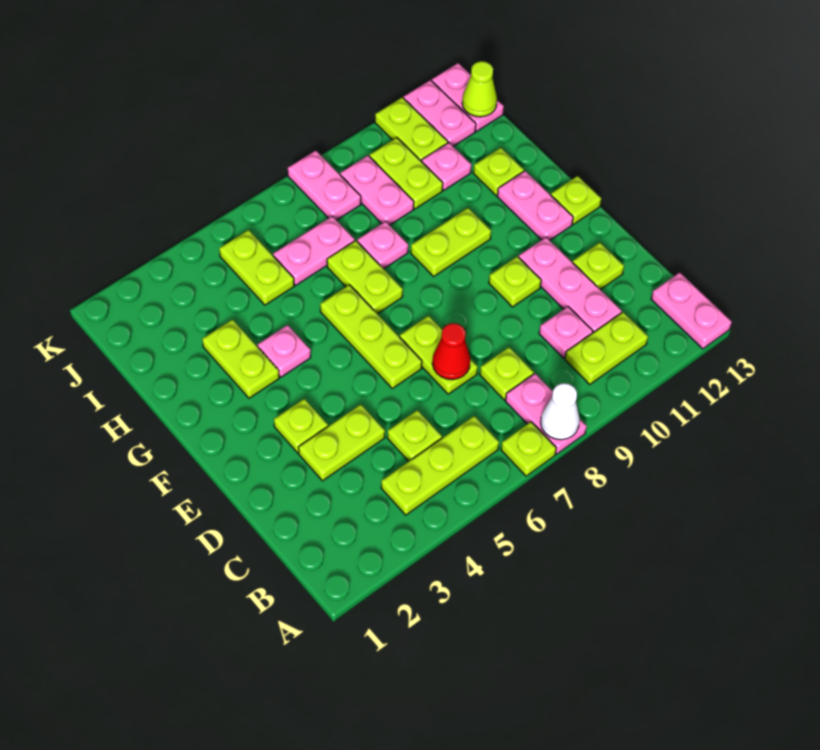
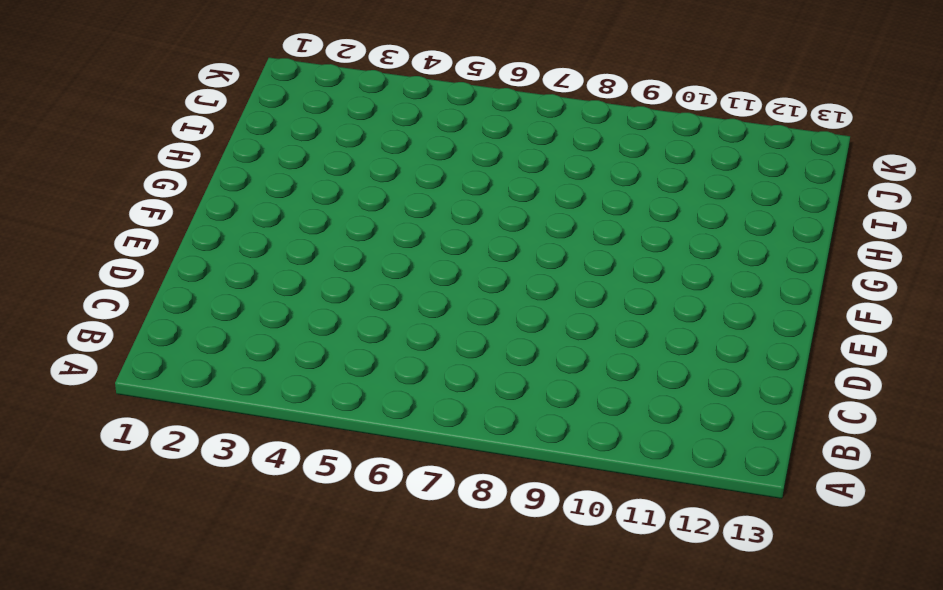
none -> lime 1x1 plate [501,422,556,476]
none -> pink 1x2 plate [505,374,587,454]
none -> pink 1x2 plate [651,273,732,349]
none -> lime 1x3 plate [381,416,499,515]

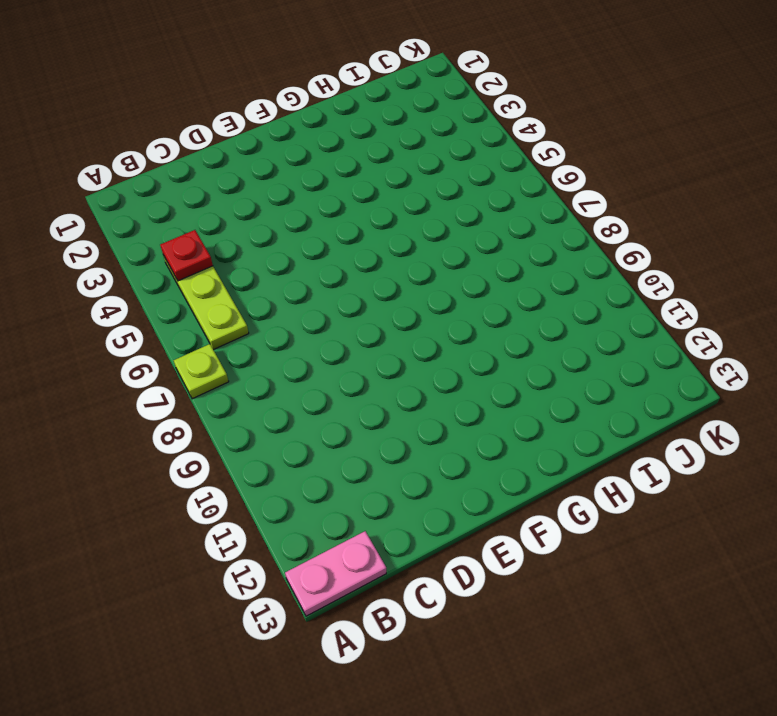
red 1x1 plate [160,230,213,281] -> none
none -> pink 1x2 plate [505,374,587,454]
none -> lime 1x2 plate [565,312,648,385]
none -> lime 1x1 plate [387,410,442,461]
none -> lime 1x1 plate [480,347,534,400]

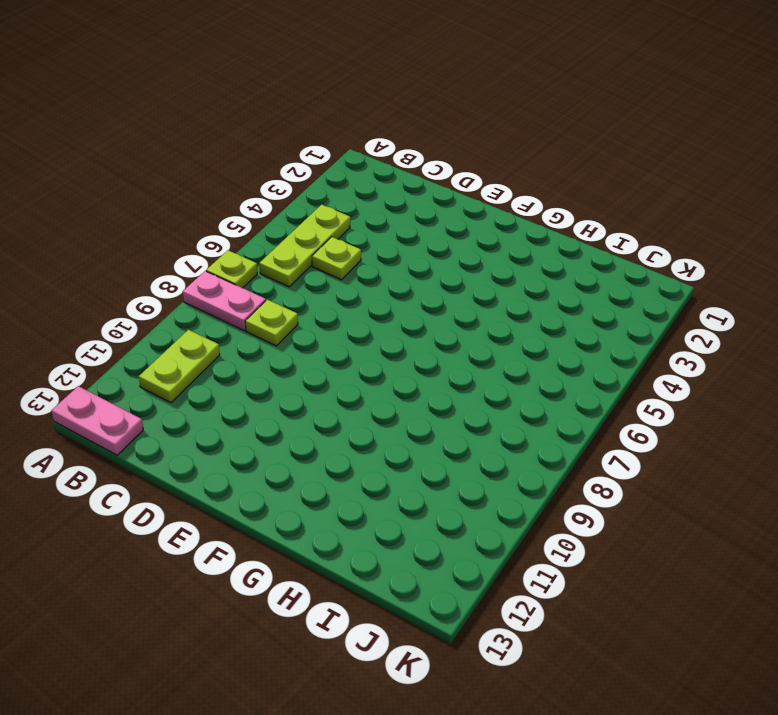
none -> pink 1x1 plate [539,307,593,358]
none -> pink 1x3 plate [519,237,622,333]
none -> lime 1x2 plate [298,405,385,481]
none -> lime 1x2 plate [400,316,478,394]

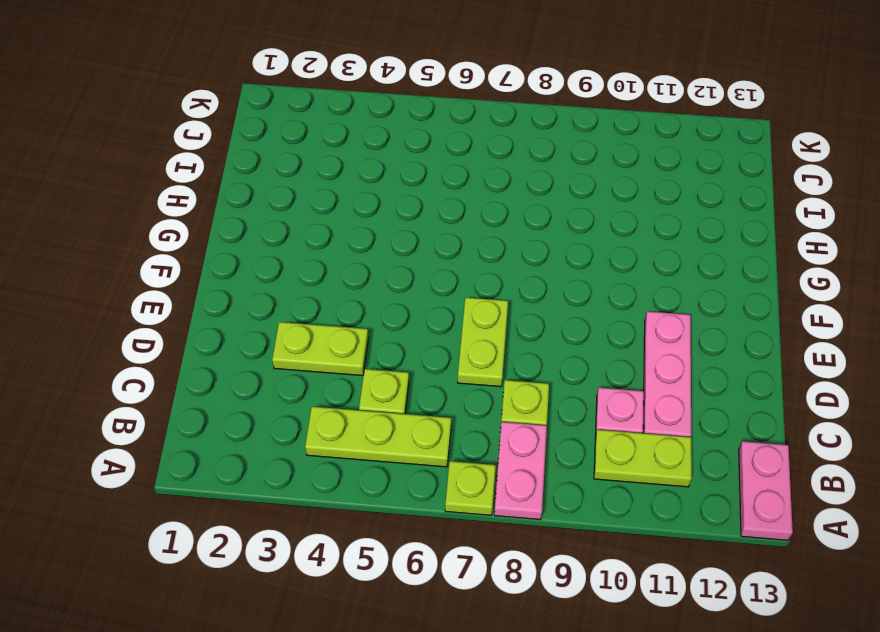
none -> lime 1x1 plate [573,243,624,289]
none -> lime 1x1 plate [274,399,328,453]
none -> lime 1x3 plate [320,285,422,388]
none -> lime 1x1 plate [489,256,541,307]

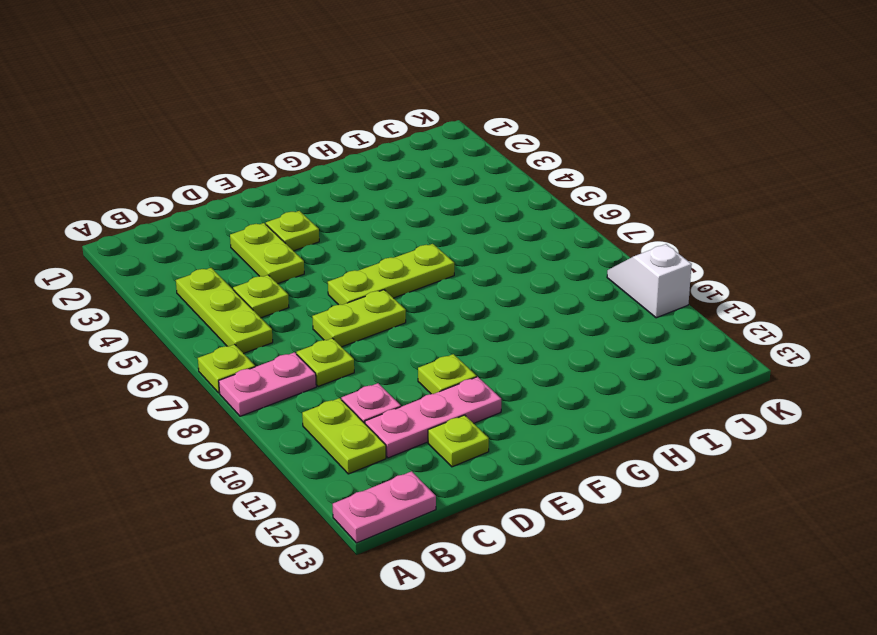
white 1x2 slope [607,244,692,318] -> none
none -> pink 1x2 plate [497,171,573,240]
none -> lime 1x1 plate [551,176,601,224]
none -> lime 1x2 plate [202,319,279,398]
none -> pink 1x1 plate [258,325,311,377]

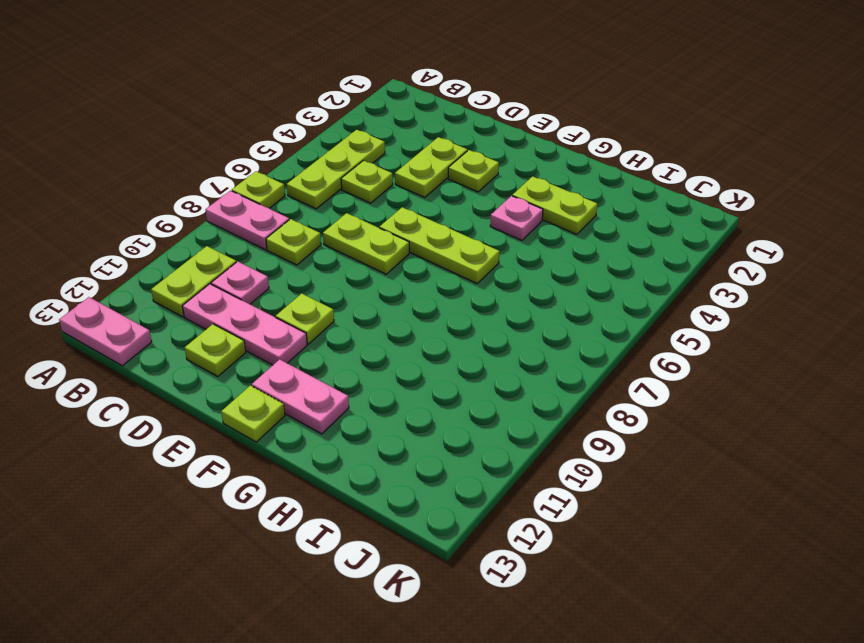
none -> lime 1x2 plate [327,241,403,314]
none -> lime 1x2 plate [411,208,491,276]
none -> pink 1x1 plate [357,221,408,269]
none -> lime 1x1 plate [473,148,524,196]

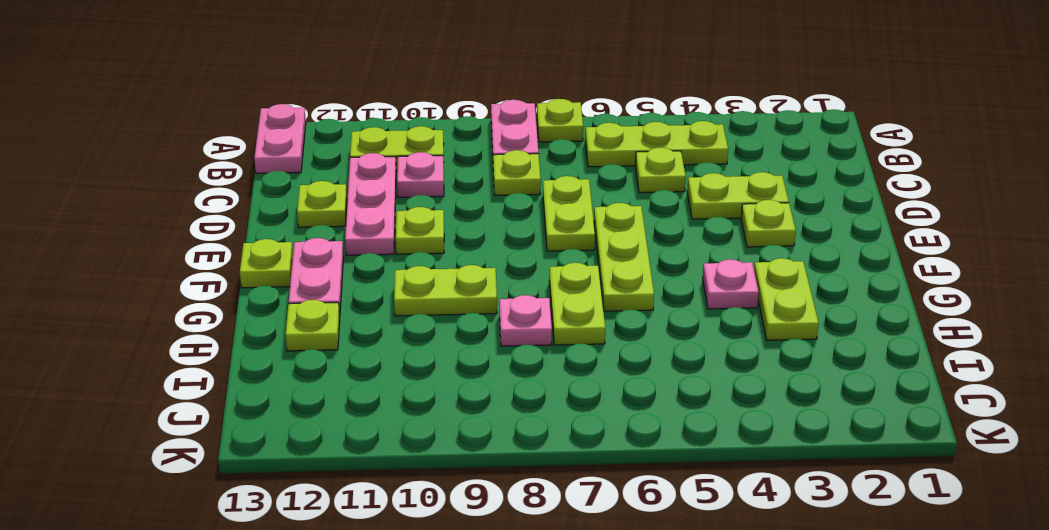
none -> lime 1x2 plate [219,230,294,305]
none -> pink 1x2 plate [273,216,355,285]
none -> pink 1x2 plate [340,156,414,225]
none -> lime 1x2 plate [369,138,443,209]

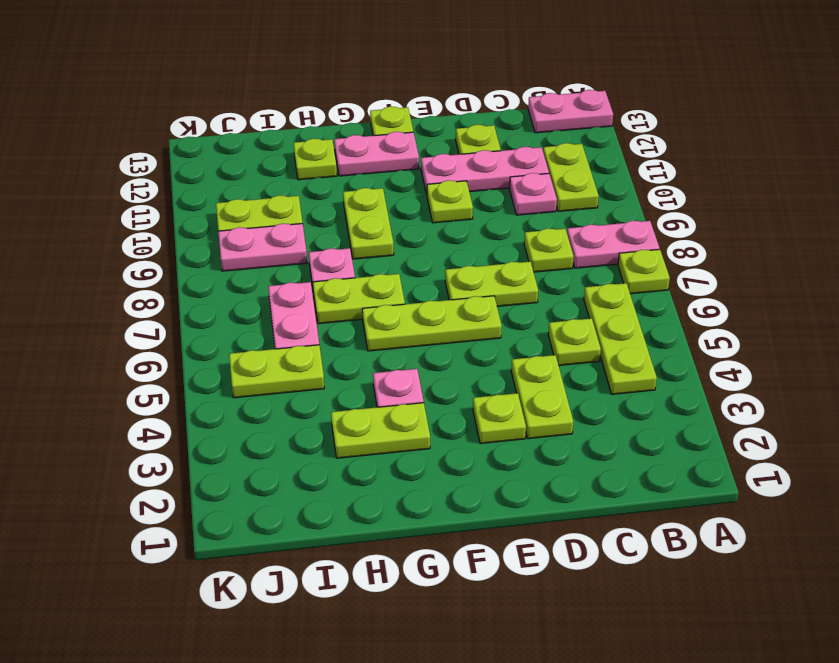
none -> pink 1x1 plate [422,143,471,190]
none -> pink 1x2 plate [288,151,361,220]
none -> lime 1x2 plate [375,97,448,162]
none -> pink 1x2 plate [404,80,476,146]

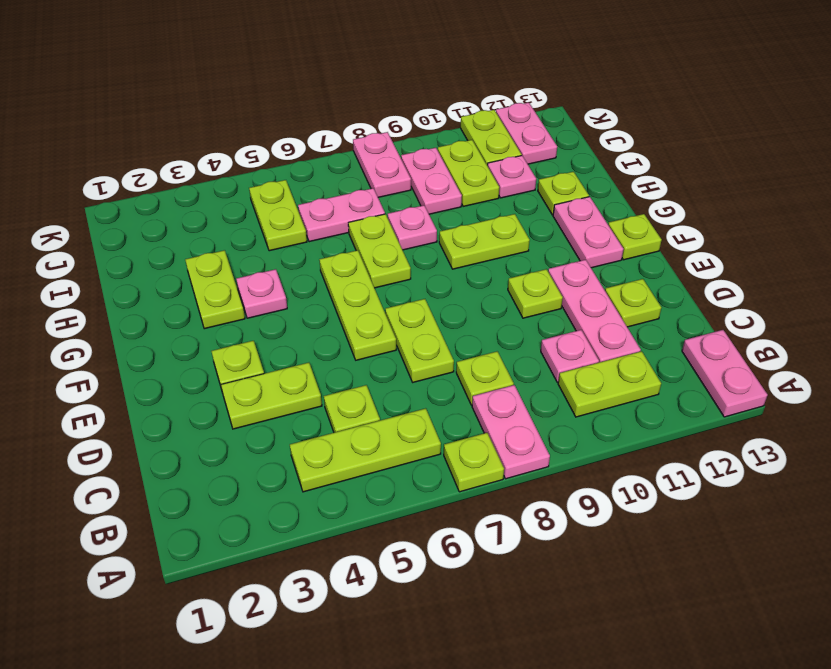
none -> pink 1x2 plate [432,63,504,131]
none -> white 1x1 cone [541,383,580,440]
none -> red 1x1 cone [432,323,470,380]
none -> lime 1x1 cone [462,61,497,117]

